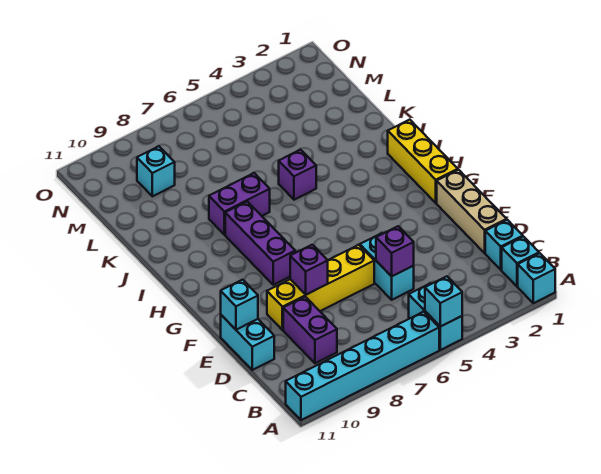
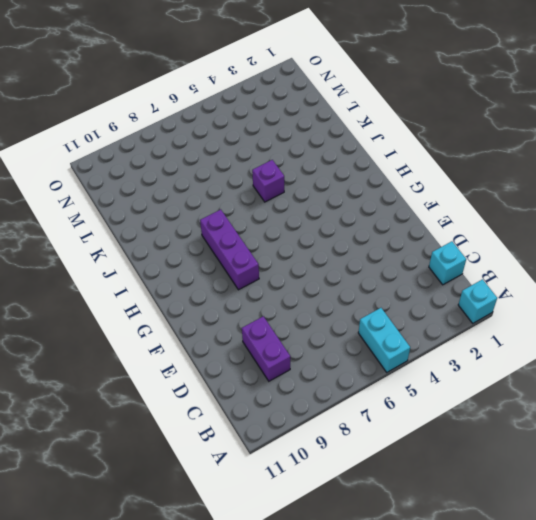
none -> cyan 1x6 brick [286,312,439,420]
none -> cyan 1x1 brick [502,237,539,287]
none -> tan 1x3 brick [437,170,507,253]

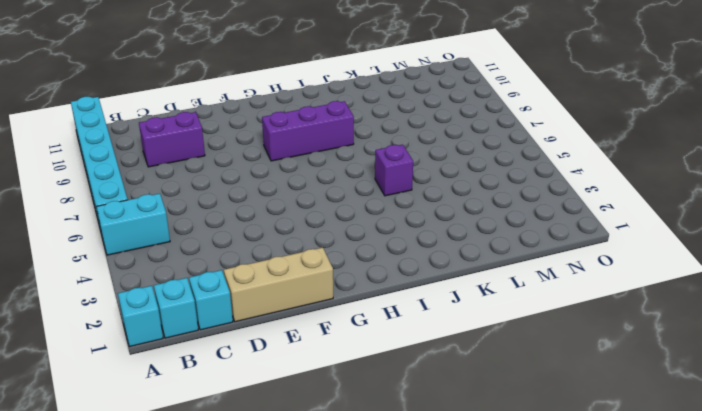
none -> cyan 1x2 brick [360,233,414,300]
none -> cyan 1x2 brick [221,315,274,370]
none -> yellow 1x4 brick [267,245,374,330]

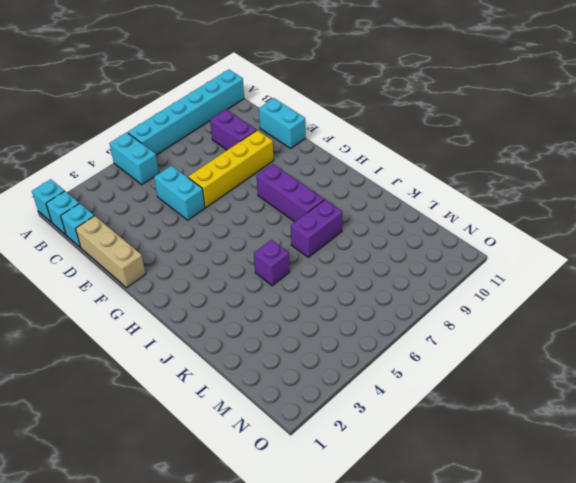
none -> yellow 1x3 brick [388,120,458,203]
none -> cyan 1x1 brick [137,146,175,196]
none -> cyan 1x1 brick [425,276,462,327]

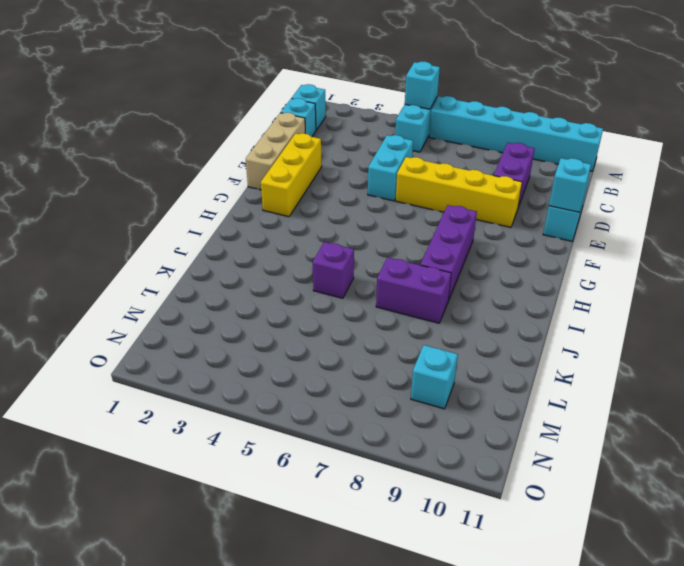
yellow 1x3 brick [261,133,322,217] -> yellow 1x3 brick moved to [388,120,458,203]
none -> cyan 1x1 brick [518,253,555,303]
none -> purple 1x1 brick [376,226,414,276]
none -> purple 1x1 brick [290,245,328,295]

